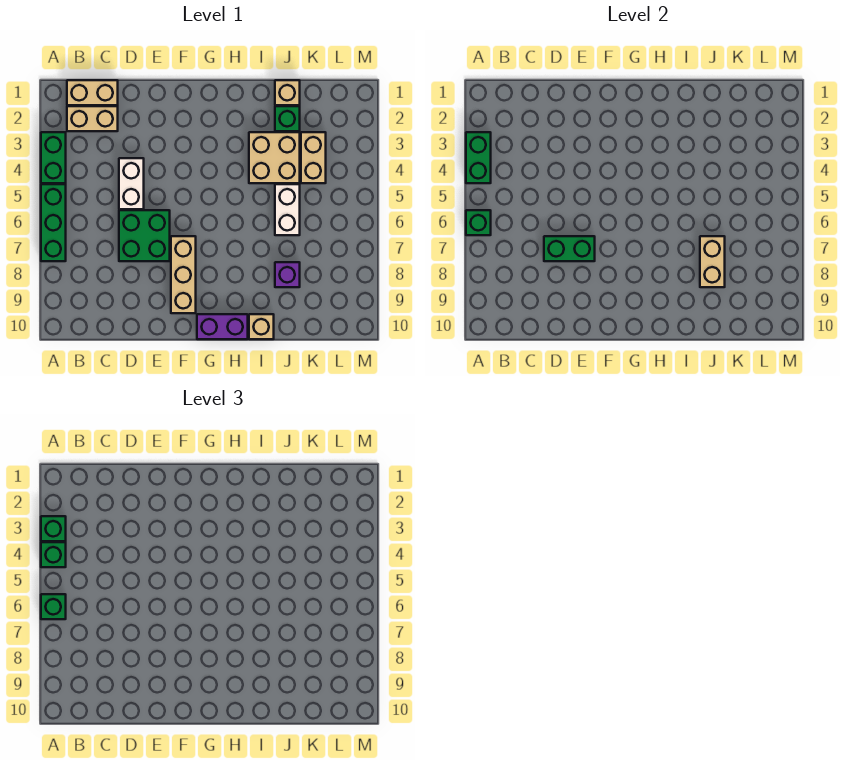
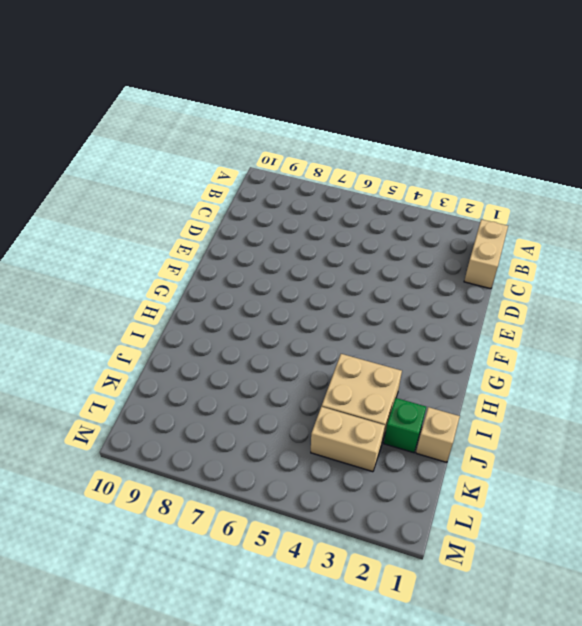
none -> green 1x2 brick [41,132,66,183]
none -> green 1x3 brick [41,184,66,261]
none -> tan 1x2 brick [67,106,118,131]

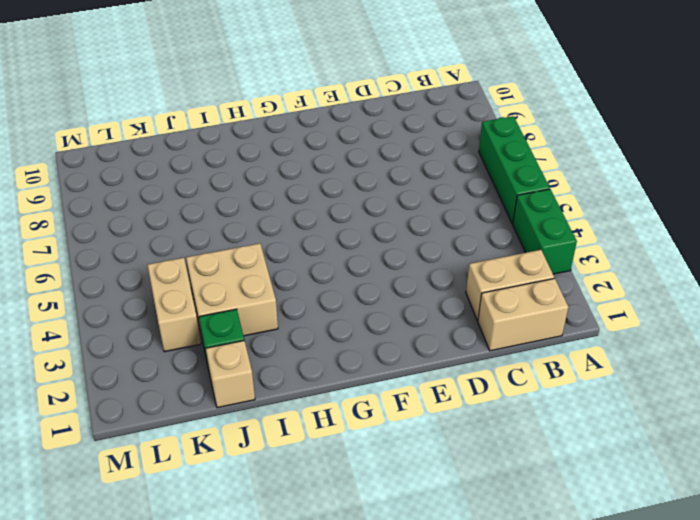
none -> white 1x2 brick [119,158,144,209]
none -> green 2x2 brick [119,210,170,261]
none -> tan 1x3 brick [171,236,196,313]

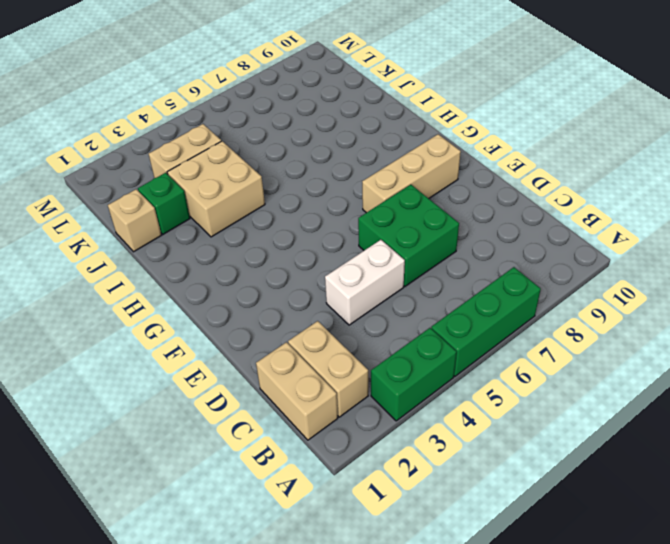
none -> purple 1x2 brick [197,314,248,339]
none -> tan 1x1 brick [249,314,274,339]
none -> white 1x2 brick [275,184,300,235]

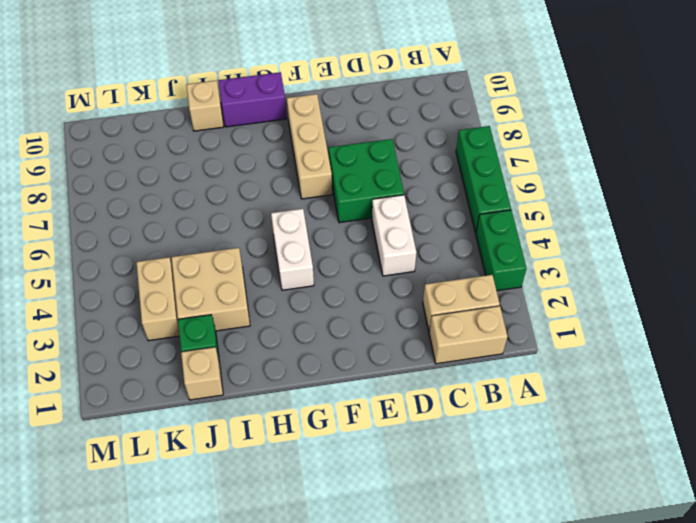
white 1x2 brick [271,209,314,290] -> white 1x2 brick moved to [275,184,300,235]
none -> purple 1x1 brick [275,262,300,287]
none -> green 1x2 brick [466,132,491,183]
none -> green 1x1 brick [466,210,491,235]

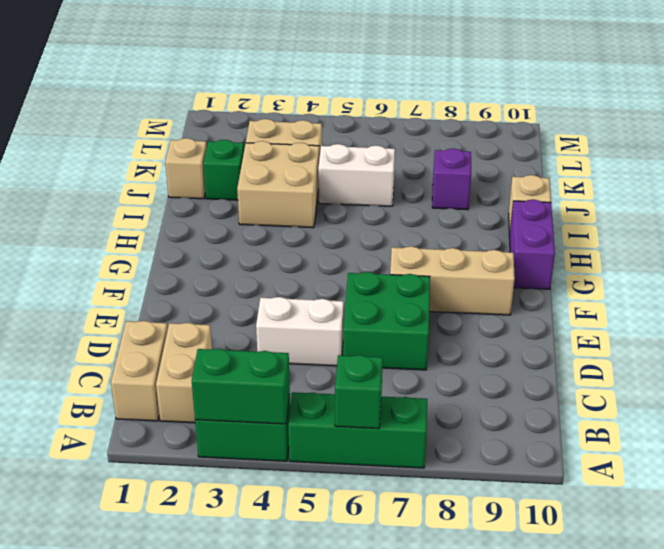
none -> green 1x2 brick [544,236,595,261]
none -> tan 1x2 brick [700,236,725,287]
none -> green 1x1 brick [41,516,66,541]

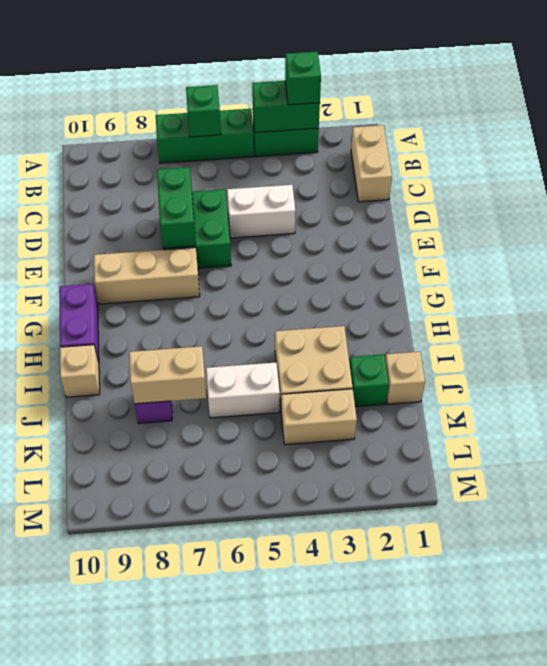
none -> tan 1x2 brick [67,106,118,131]
none -> green 1x1 brick [41,542,66,567]
none -> green 1x1 brick [41,594,66,619]

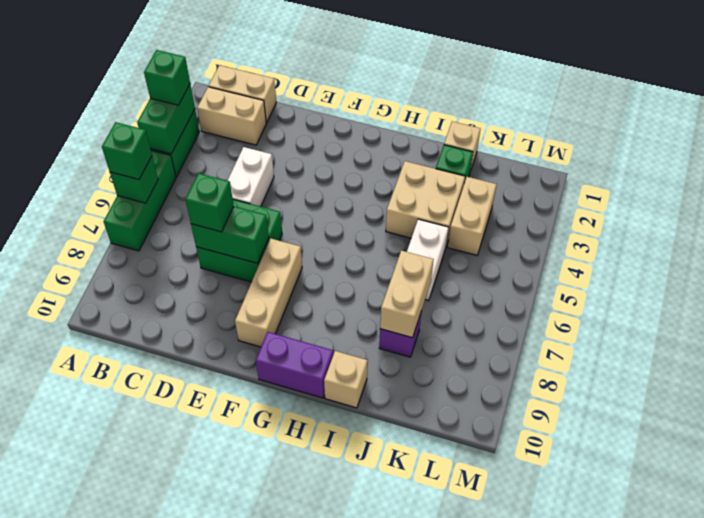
green 1x1 brick [185,173,234,232] -> green 1x1 brick moved to [41,542,66,567]

